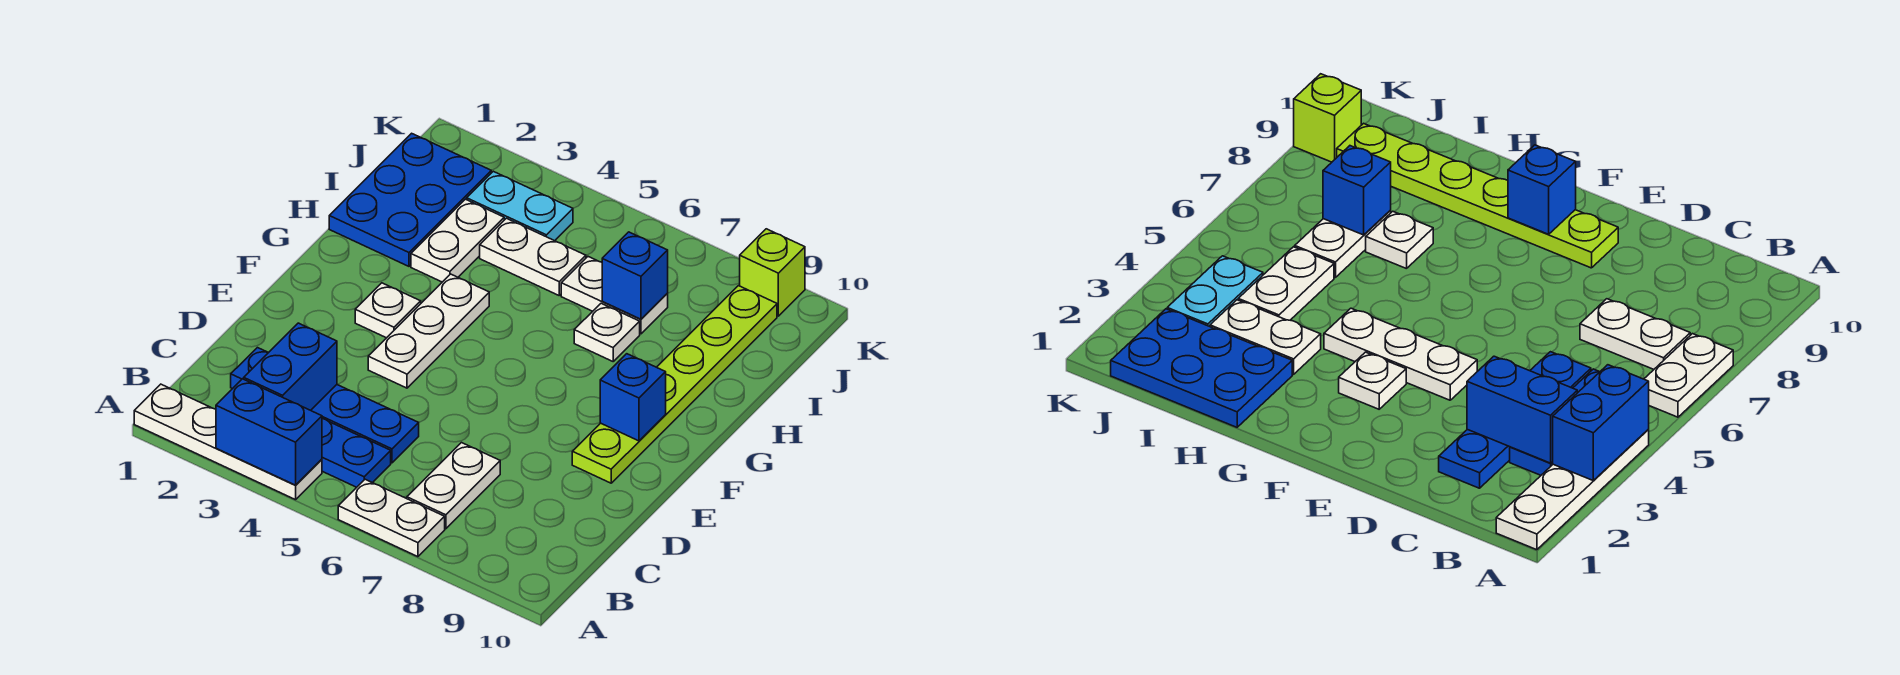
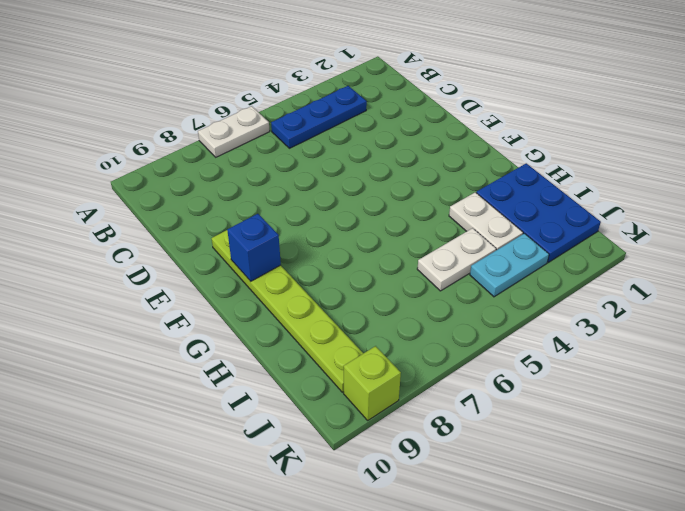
none -> white 1x4 plate [134,384,322,500]
none -> white 1x2 plate [407,443,500,529]
none -> blue 1x4 plate [231,348,419,463]

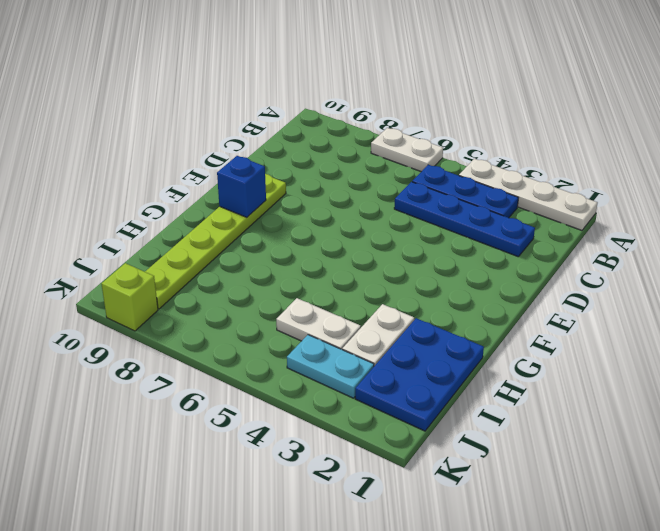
none -> white 1x2 plate [407,443,500,529]
none -> white 1x3 plate [368,274,489,388]
none -> white 1x1 plate [355,283,421,338]

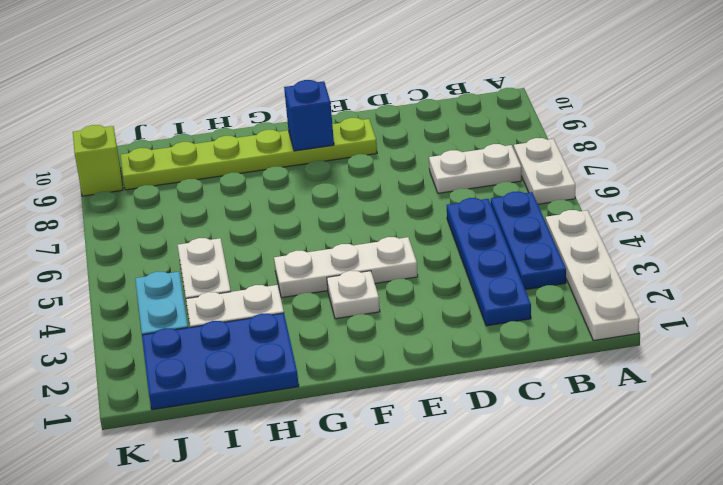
none -> white 1x1 plate [574,303,640,361]
none -> white 1x2 plate [561,257,668,334]
none -> blue 1x2 brick [216,379,322,485]

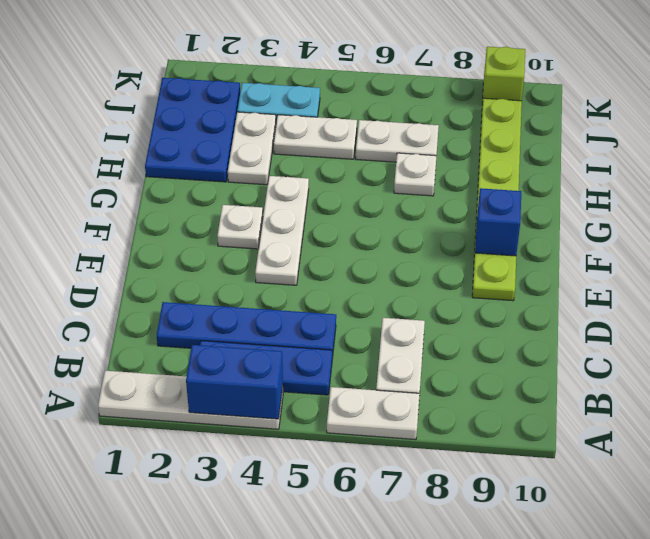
none -> blue 1x2 brick [244,323,337,410]
none -> blue 1x1 brick [602,232,668,319]

